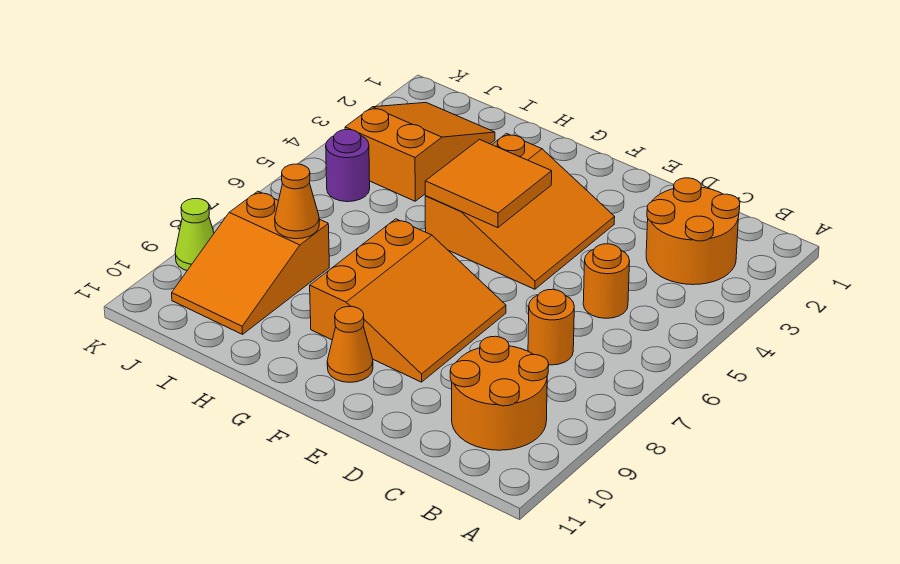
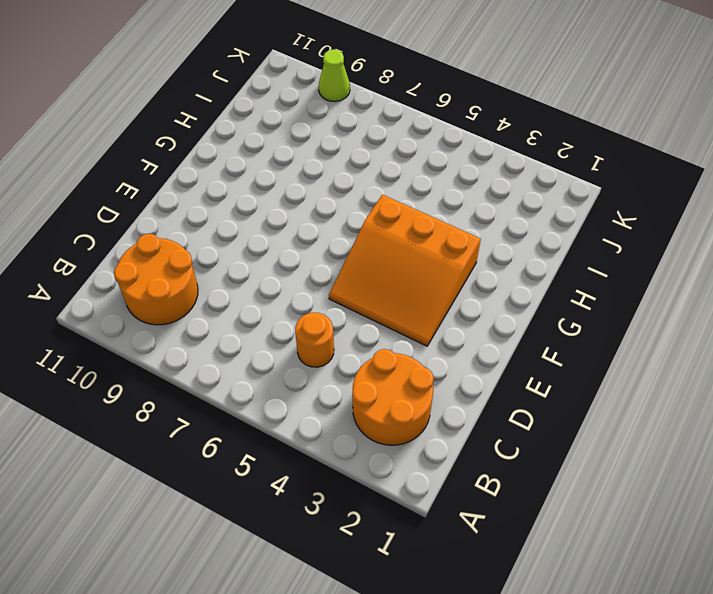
none -> orange 1x1 round brick [528,289,574,365]
none -> orange 3x3 slope [310,219,506,382]
none -> orange 1x1 cone [327,306,373,382]

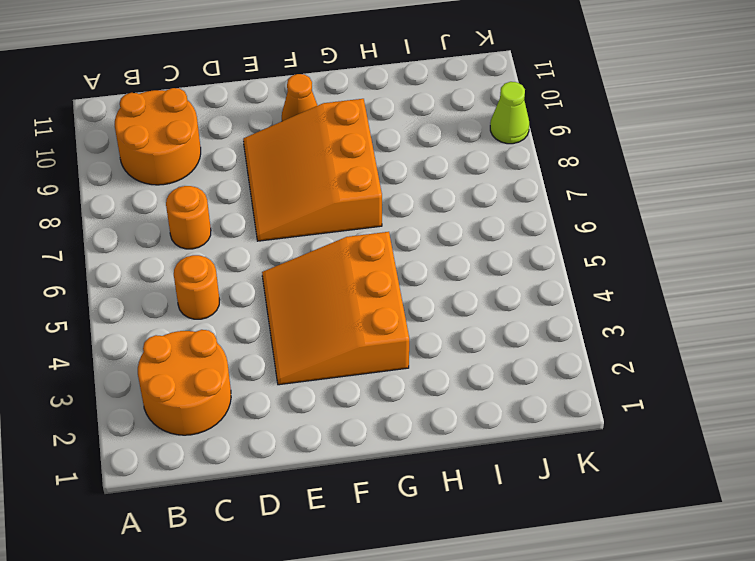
none -> orange 2x3 slope [345,103,495,201]
none -> orange 2x3 slope [172,191,329,334]
none -> purple 1x1 round brick [326,130,370,202]

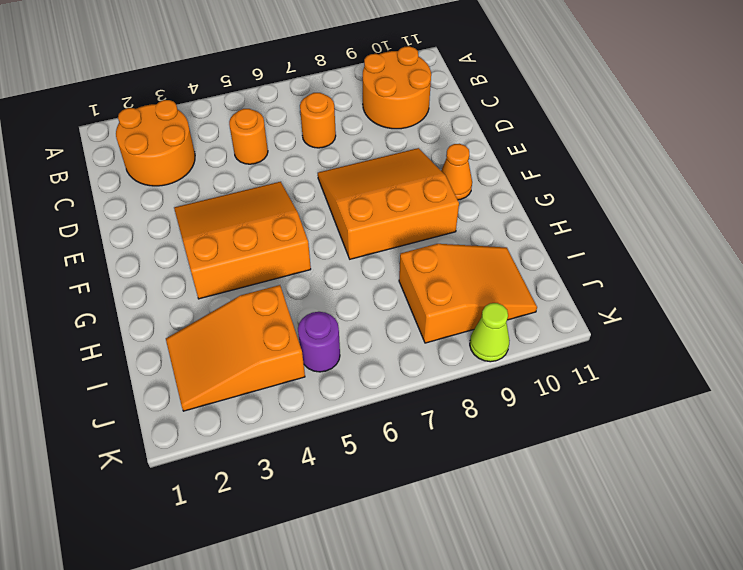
none -> orange 2x2 tile [425,140,552,228]
none -> orange 1x1 cone [275,164,319,239]

